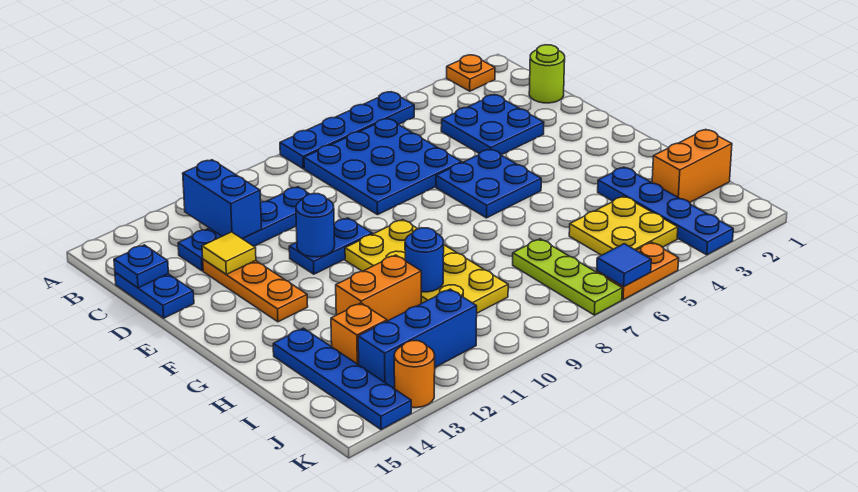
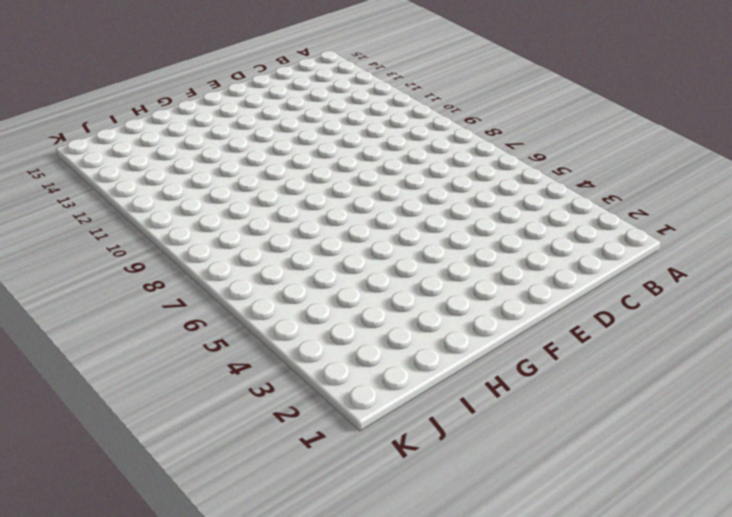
none -> orange 1x1 plate [447,55,495,91]
none -> blue 1x4 plate [280,92,414,169]
none -> blue 3x3 plate [304,119,462,215]

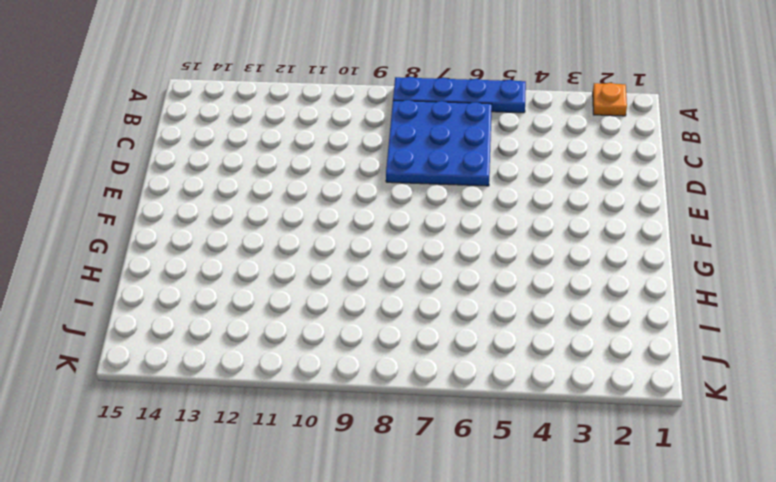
none -> lime 1x1 round brick [529,45,565,103]
none -> blue 2x2 plate [441,95,544,155]
none -> blue 1x4 plate [178,187,309,271]

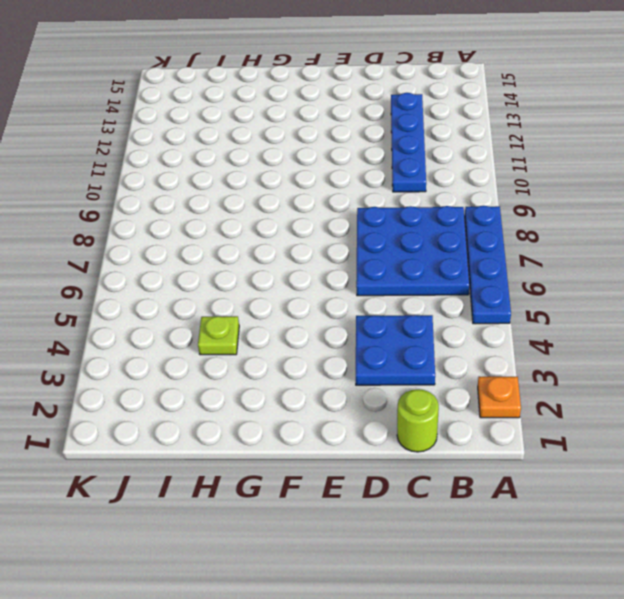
lime 1x1 plate [198,316,239,355] -> none
none -> blue 1x2 plate [115,273,194,318]
none -> orange 1x3 plate [203,259,308,322]
none -> blue 2x2 plate [436,149,541,218]

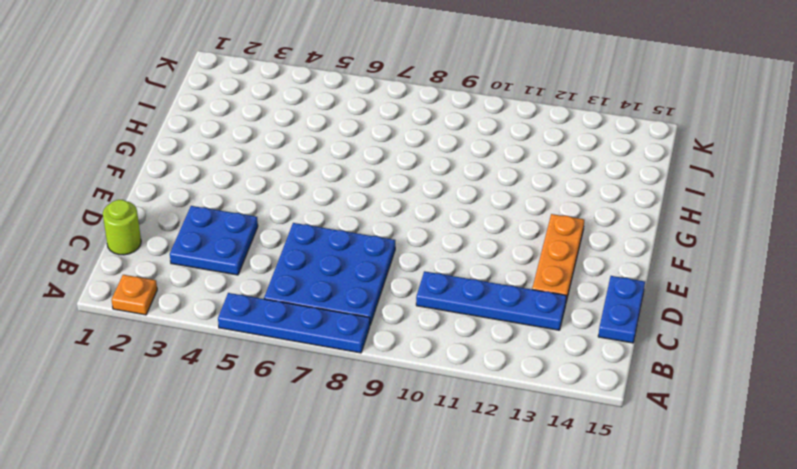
none -> blue 2x2 plate [436,149,541,218]
none -> blue 1x2 plate [289,218,372,274]
none -> yellow 2x4 plate [345,220,508,313]

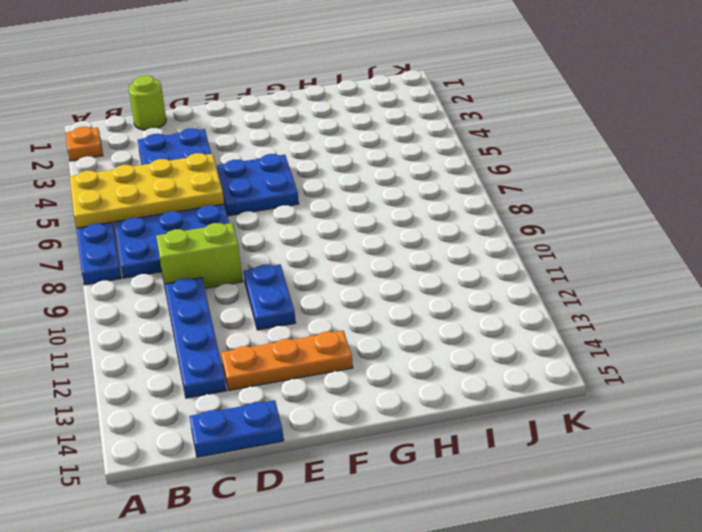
yellow 2x4 plate [70,153,224,228] -> yellow 2x4 plate moved to [345,220,508,313]
lime 1x2 brick [156,223,243,288] -> none
none -> blue 1x4 plate [598,167,733,255]
none -> orange 1x2 brick [336,255,421,321]
none -> blue 1x4 plate [273,328,411,430]

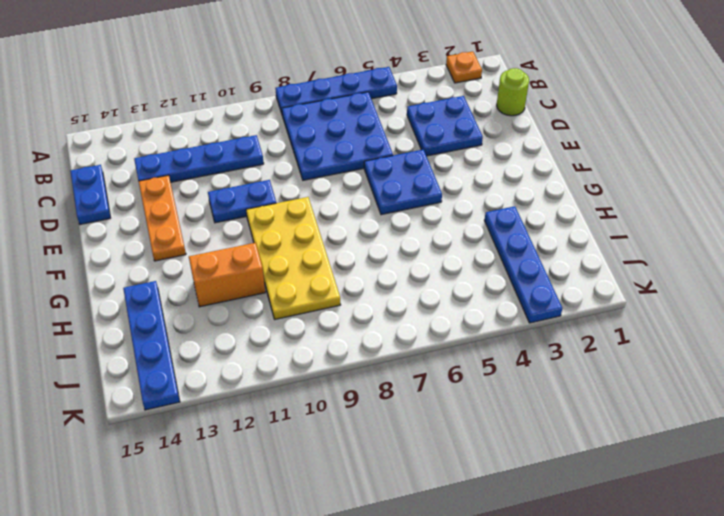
none -> orange 1x2 brick [652,129,732,203]
none -> yellow 2x2 plate [569,196,678,255]
none -> lime 1x3 plate [513,239,622,315]

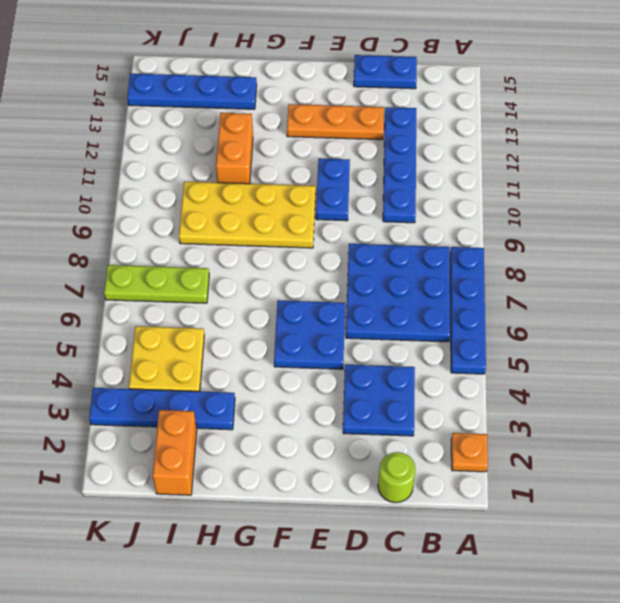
none -> orange 1x1 brick [331,303,387,365]
none -> blue 1x3 brick [358,289,477,389]
none -> orange 1x2 plate [597,242,679,300]

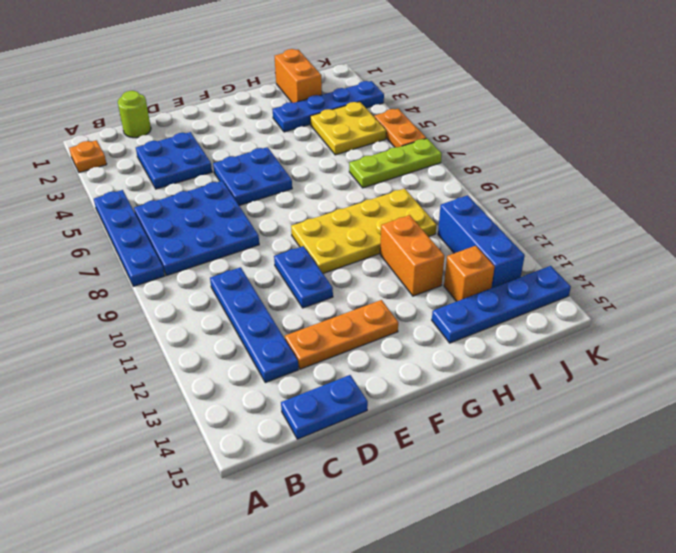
none -> orange 1x1 round brick [394,341,435,408]
none -> blue 1x2 brick [183,160,262,239]
none -> blue 1x1 plate [114,245,168,288]

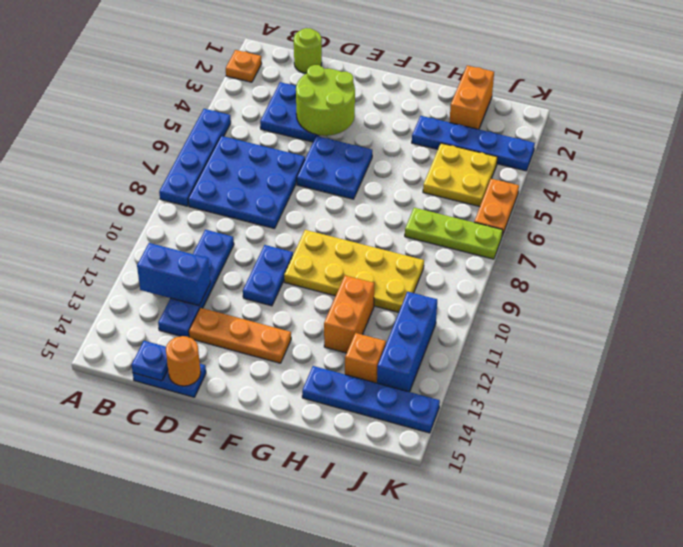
lime 2x2 round brick [296,65,355,136] -> none
orange 1x1 round brick [166,336,201,386] -> orange 1x1 round brick moved to [394,341,435,408]
none -> yellow 1x1 tile [202,232,256,274]
none -> blue 1x1 round brick [296,194,335,257]
none -> blue 1x1 round brick [405,228,444,292]

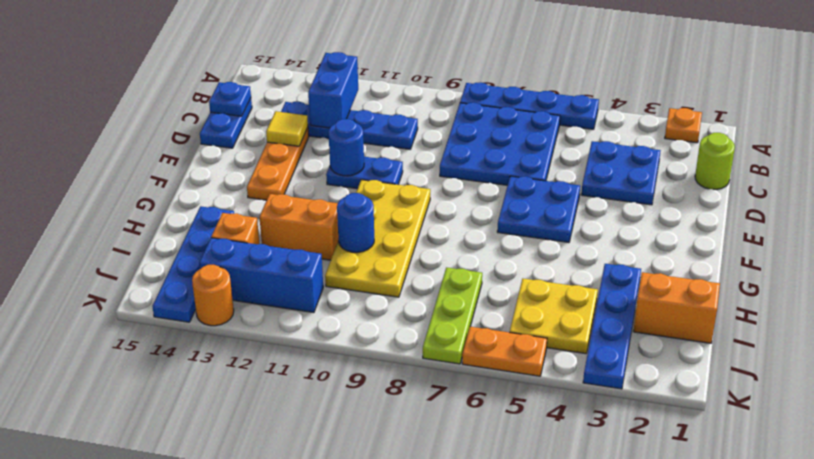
none -> blue 1x1 tile [597,244,651,287]

